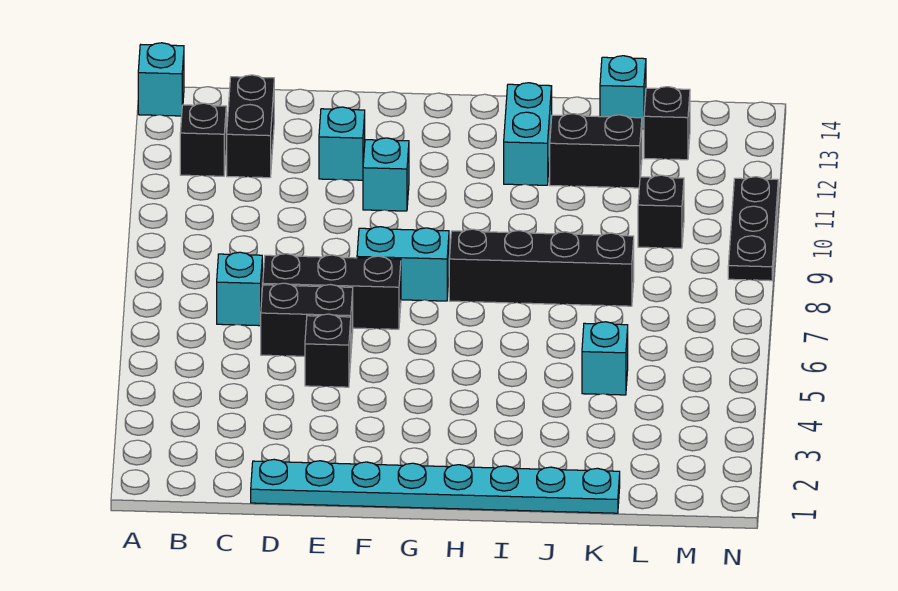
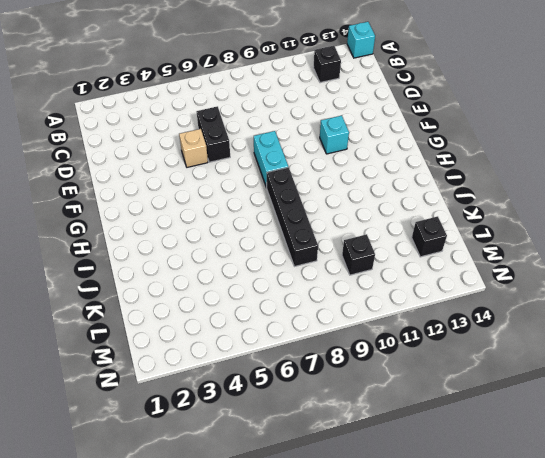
tan 1x1 brick [179,129,208,167] -> black 1x1 brick [305,314,351,387]
none -> cyan 1x1 brick [217,252,262,326]
none -> black 1x2 brick [227,75,274,178]
none -> cyan 1x8 plate [251,459,620,513]

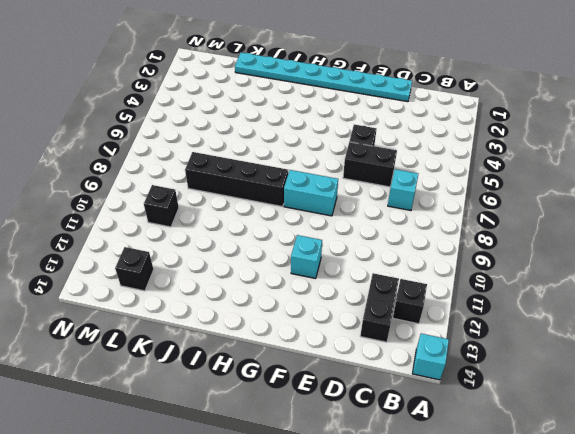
none -> black 1x3 brick [263,254,401,329]
none -> cyan 1x1 brick [319,107,365,180]
none -> cyan 1x2 brick [504,83,552,185]

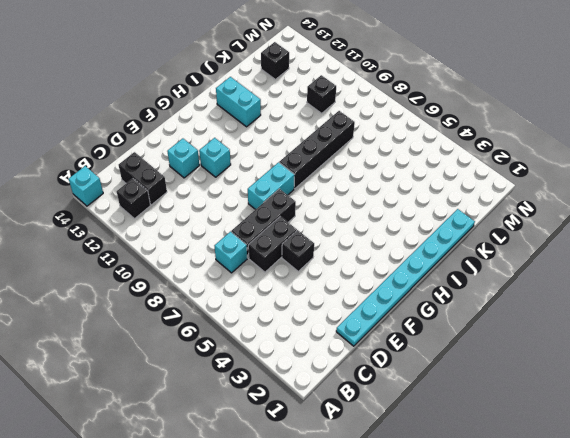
none -> black 1x2 brick [550,114,642,188]
none -> cyan 1x1 brick [582,322,628,395]
none -> cyan 1x1 brick [600,56,646,129]

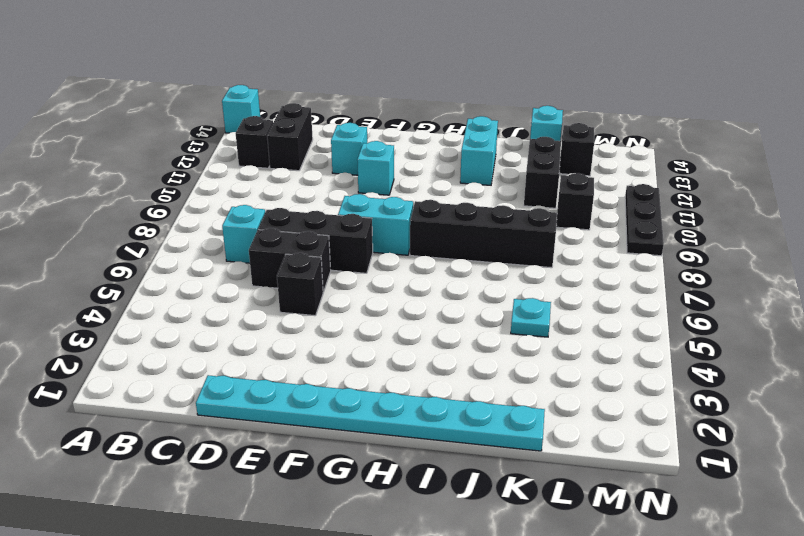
cyan 1x1 plate [511,298,551,337] -> cyan 1x1 brick [582,322,628,395]
black 1x2 brick [524,137,561,208] -> black 1x2 brick turned to [550,114,642,188]

